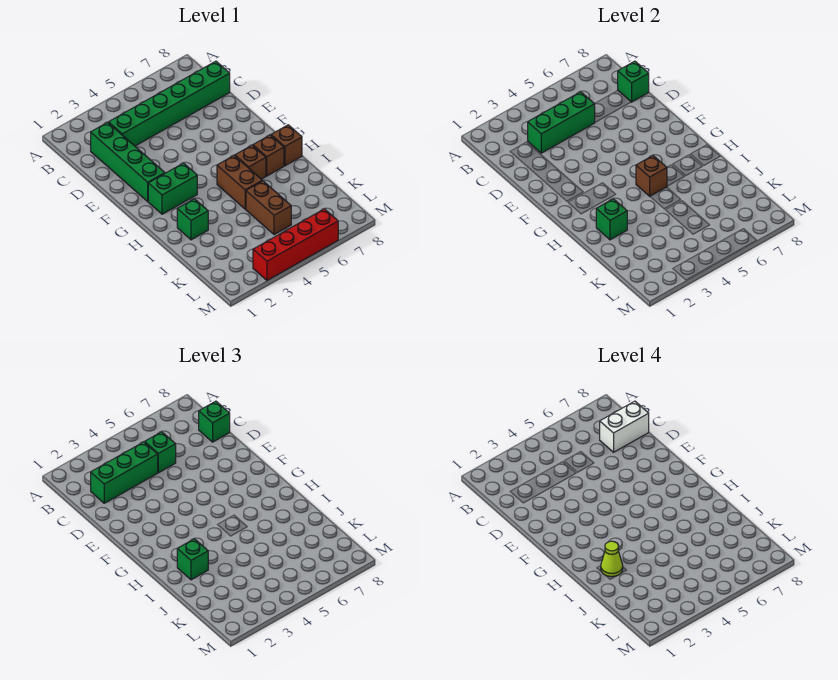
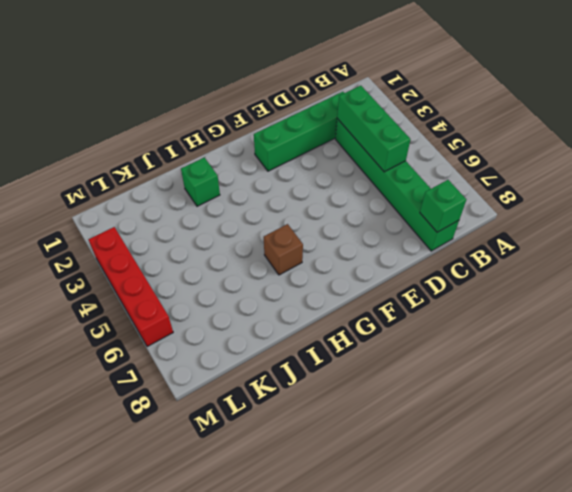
none -> green 1x2 brick [148,163,197,214]
none -> brown 1x2 brick [217,156,262,209]
none -> brown 1x1 brick [253,135,284,176]

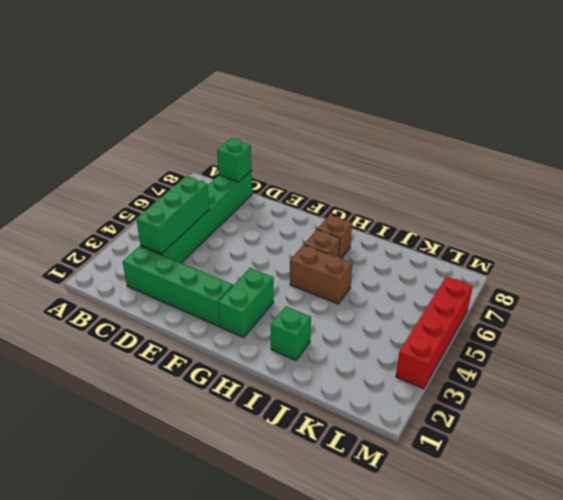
none -> brown 1x1 brick [271,125,302,166]
none -> brown 1x2 brick [246,181,291,235]
none -> brown 1x1 brick [636,156,667,196]

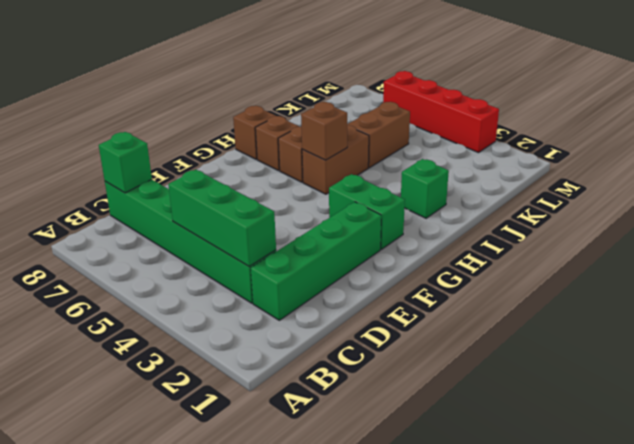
none -> green 1x1 brick [596,199,627,240]
none -> green 1x3 brick [91,442,158,503]
none -> green 1x1 brick [145,432,176,473]

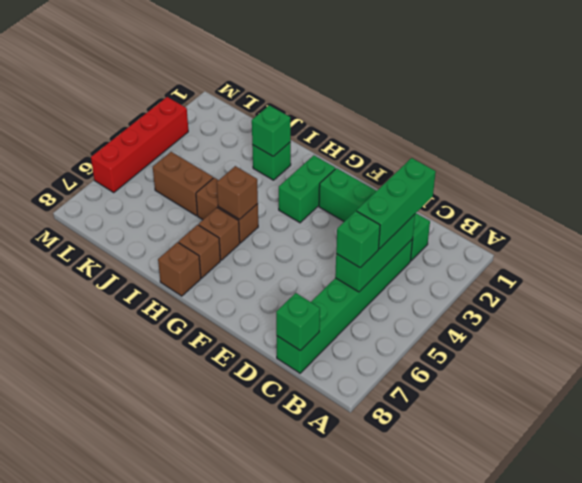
none -> green 1x1 brick [199,401,230,442]
none -> green 1x1 brick [177,539,208,580]
none -> white 1x2 brick [600,401,649,452]

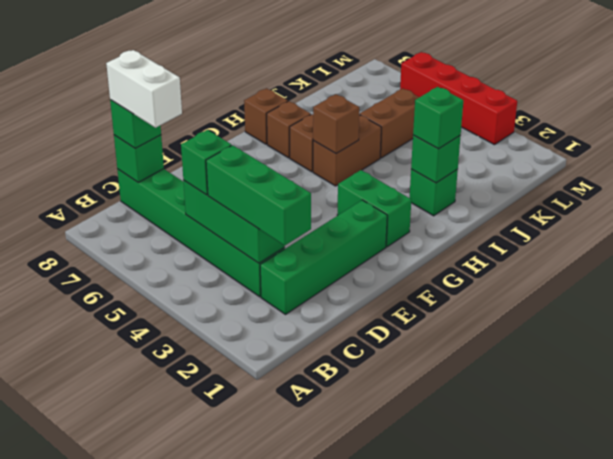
none -> lime 1x1 cone [601,541,623,577]

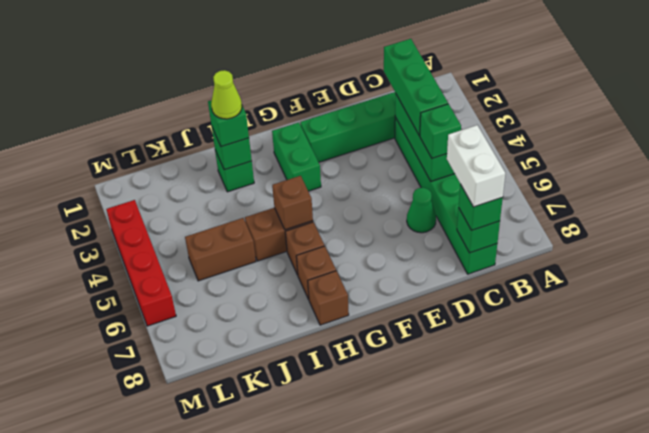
green 1x1 cone [407,188,436,233] -> none

